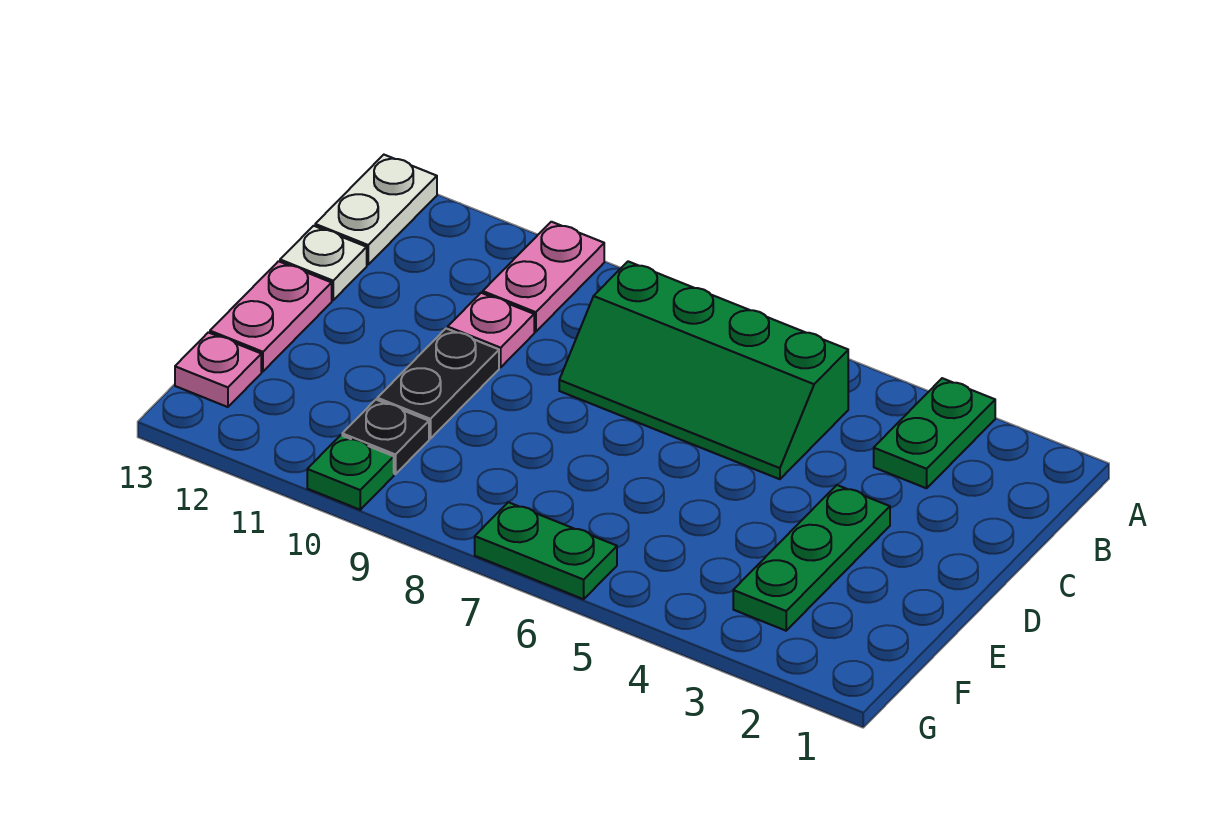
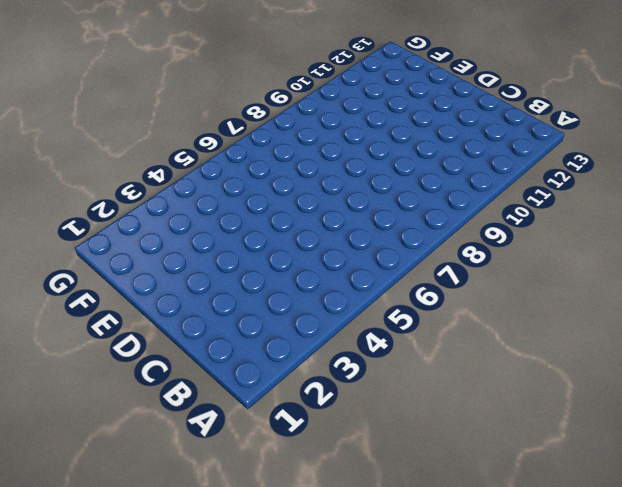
none -> green 1x2 plate [874,378,995,488]
none -> pink 1x2 plate [483,222,604,332]
none -> white 1x2 plate [315,155,437,265]

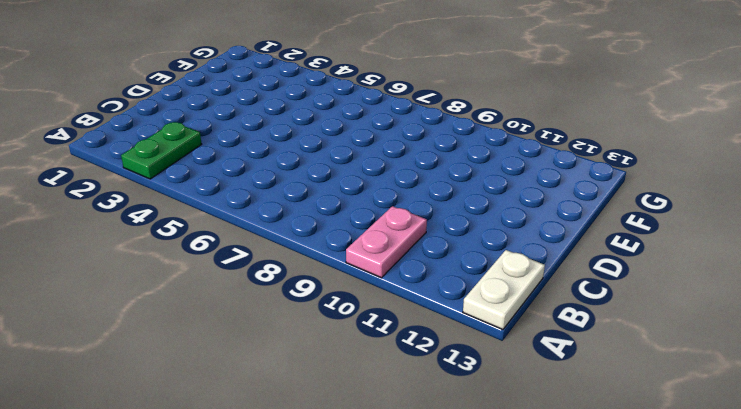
none -> green 2x4 slope [559,261,848,479]
none -> pink 1x1 plate [448,293,534,367]
none -> white 1x1 plate [280,226,367,300]

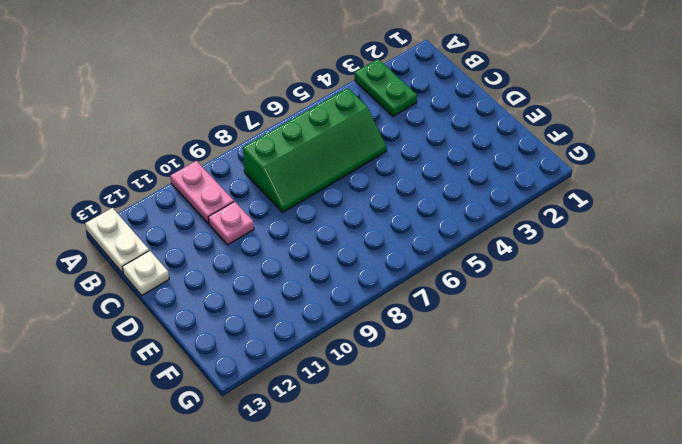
none -> green 1x3 plate [733,485,890,631]
none -> black 1x2 plate [377,329,499,439]
none -> pink 1x2 plate [210,261,332,371]

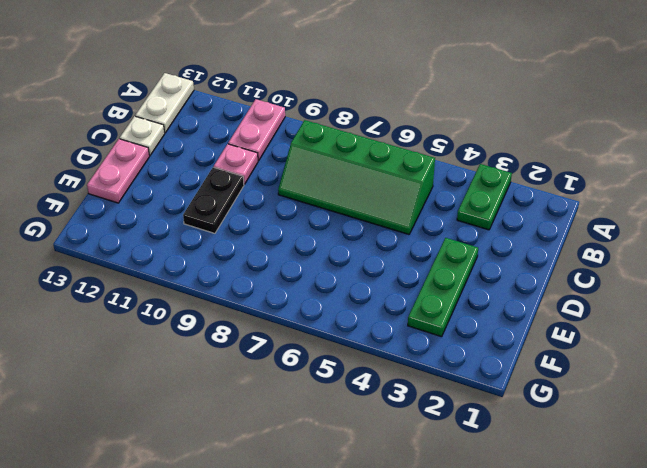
none -> black 1x1 plate [342,400,429,474]
none -> pink 1x1 plate [175,332,261,407]
none -> green 1x2 plate [475,502,617,599]

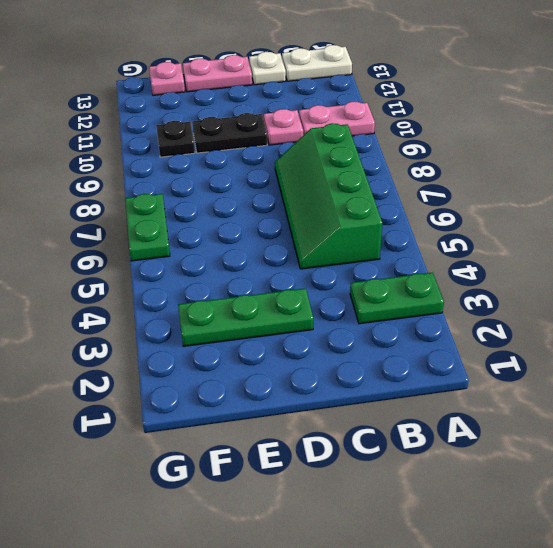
none -> green 1x1 plate [307,435,394,510]

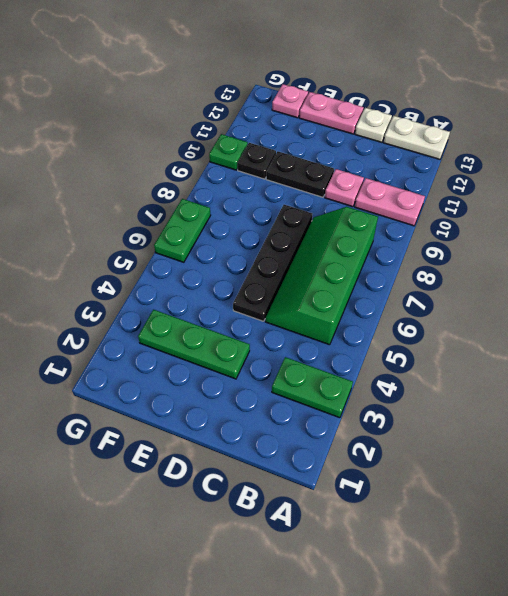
black 1x4 plate [233,205,312,321] -> none

